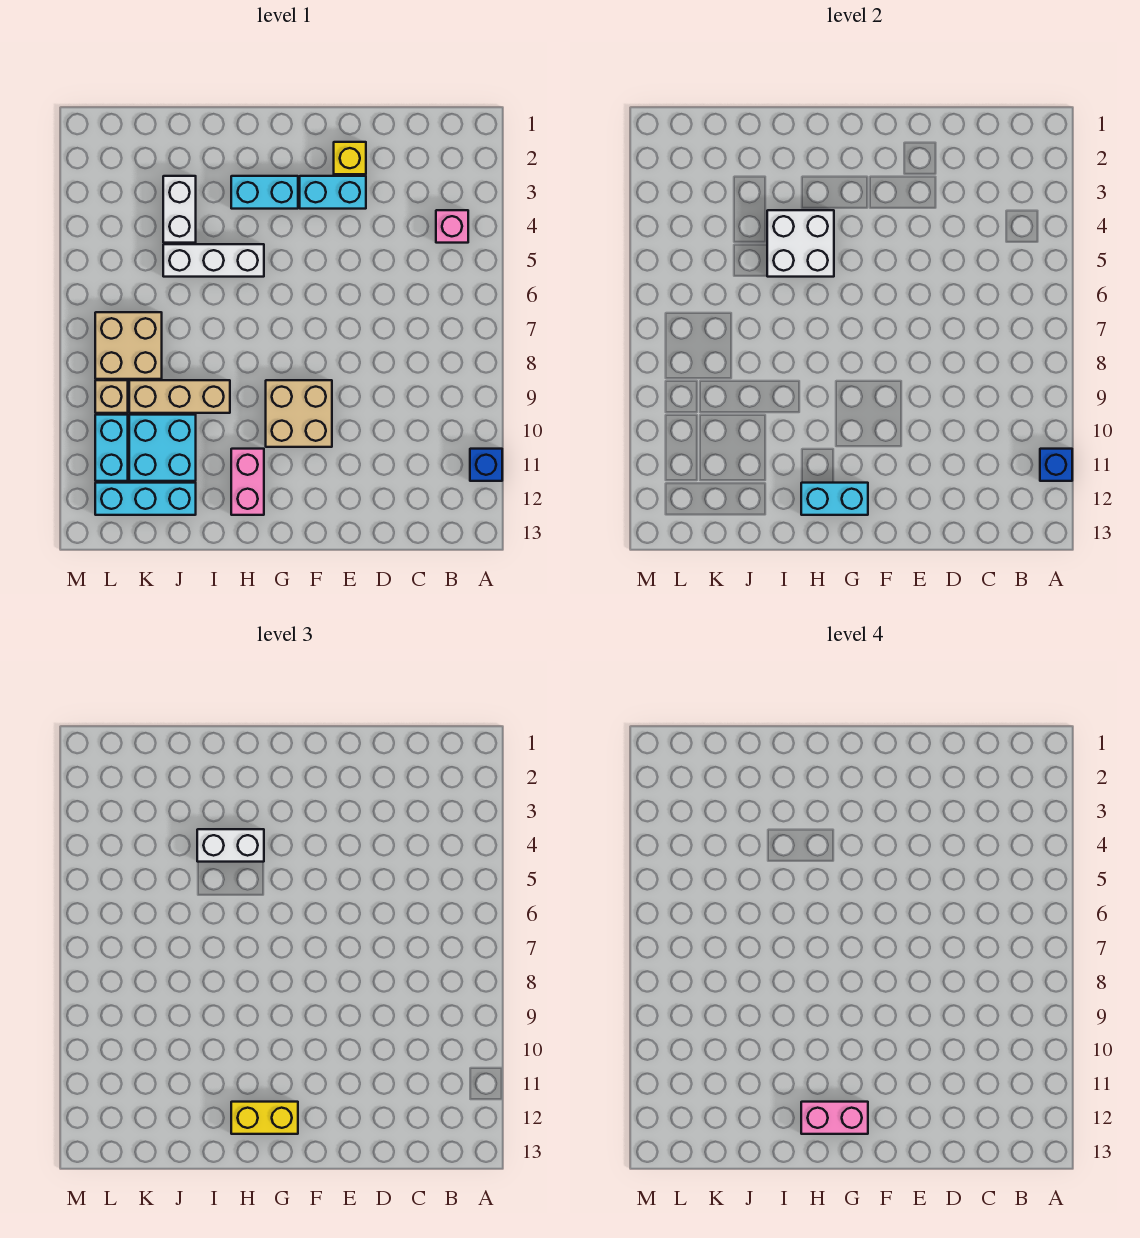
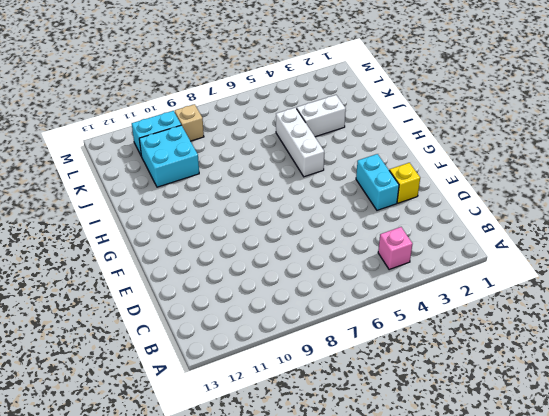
none -> blue 1x1 brick [470,449,502,481]
none -> tan 2x2 brick [266,380,332,447]
none -> cyan 1x2 brick [231,176,298,209]

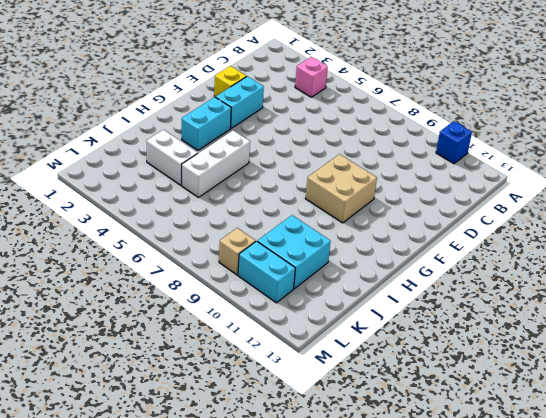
none -> pink 1x2 brick [231,449,264,515]
none -> tan 1x3 brick [129,380,230,413]
none -> cyan 1x3 brick [95,483,196,515]

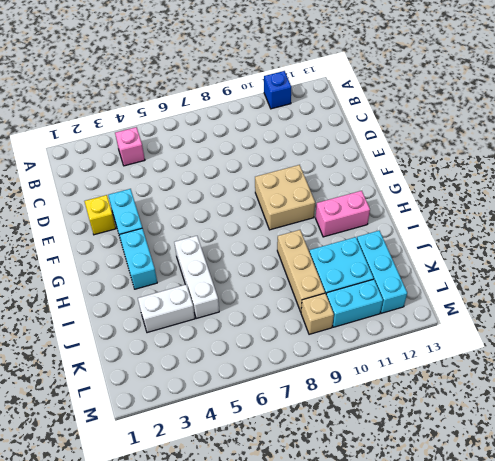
none -> tan 2x2 brick [95,312,162,379]
none -> blue 1x1 brick [1040,449,1072,481]
none -> cyan 1x2 brick [801,483,868,515]

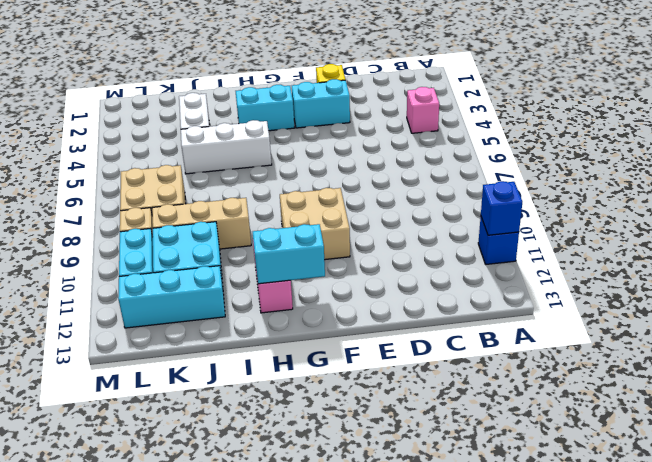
none -> white 2x2 brick [767,210,834,277]
none -> yellow 1x2 brick [231,1102,298,1134]
none -> white 1x2 brick [197,829,264,862]

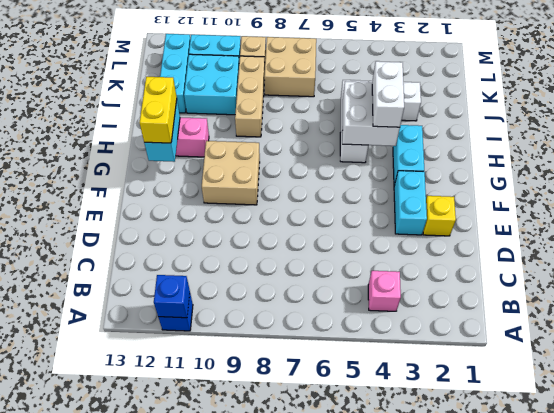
none -> pink 1x2 brick [801,1102,868,1134]

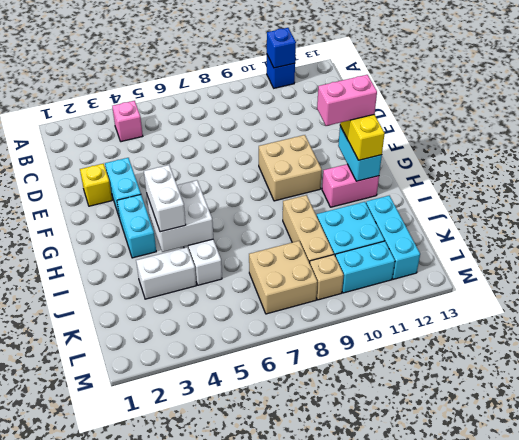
pink 1x2 brick [317,75,377,126] -> pink 1x2 brick turned to [801,1102,868,1134]

